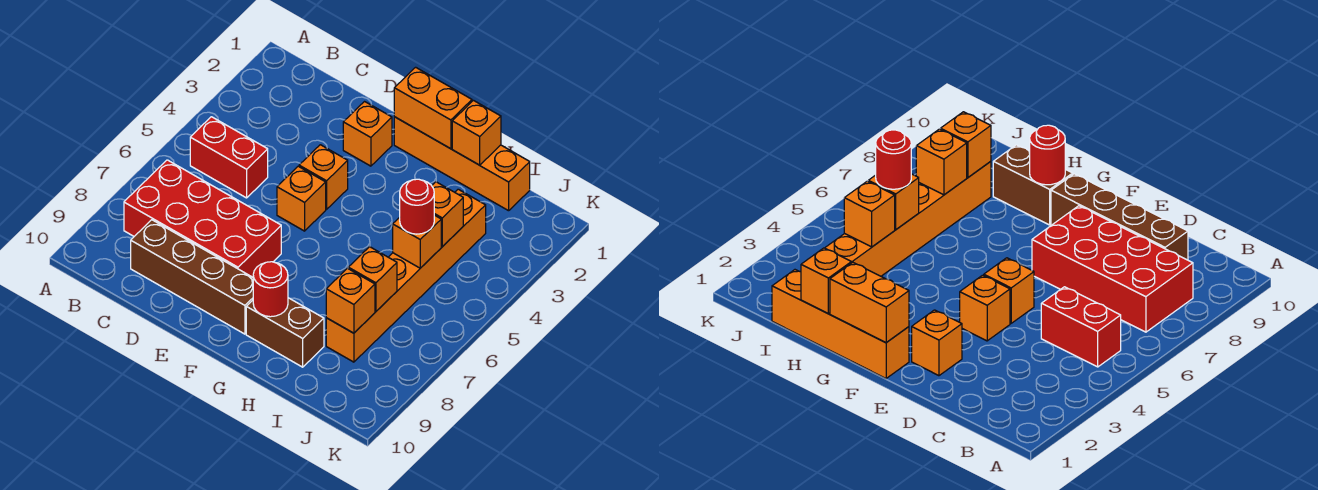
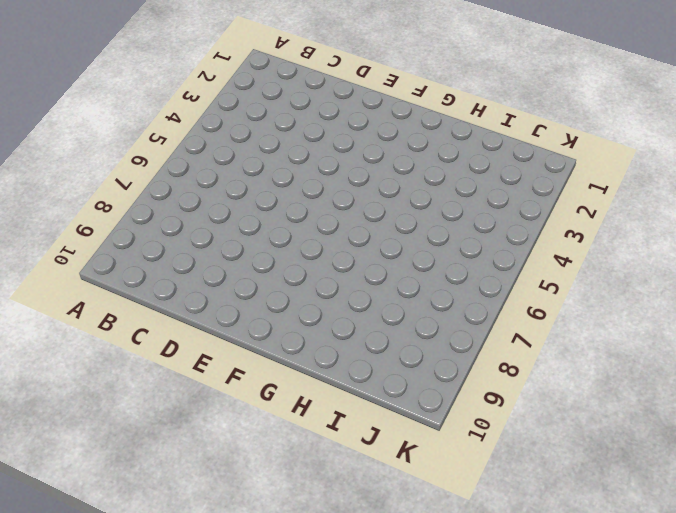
none -> red 1x2 brick [190,117,268,198]
none -> red 2x4 brick [124,160,281,277]
none -> brown 1x4 brick [131,220,253,334]

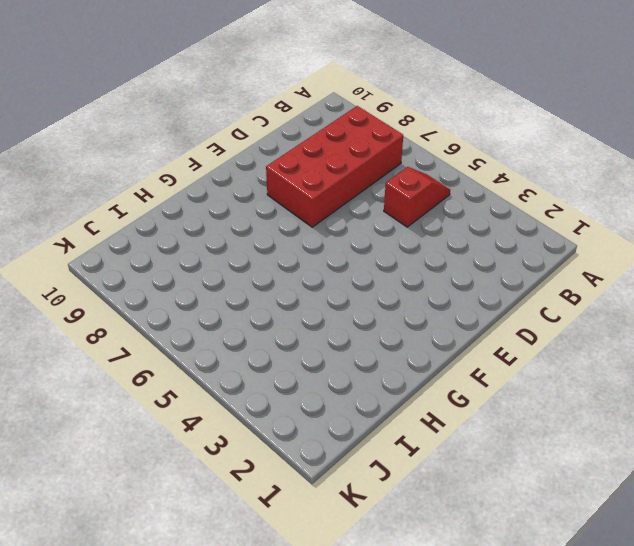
red 1x2 slope [384,167,450,227] -> red 1x2 brick [190,117,268,198]
none -> brown 1x4 brick [131,220,253,334]
none -> orange 1x1 brick [343,102,392,166]
none -> orange 1x1 brick [299,145,348,209]

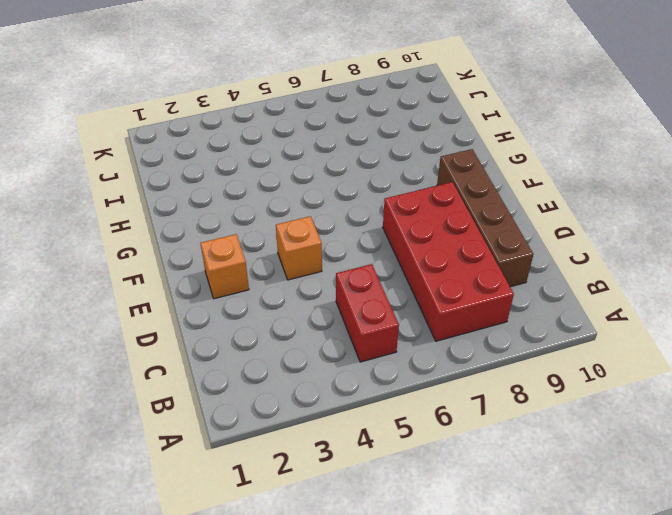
none -> orange 1x1 brick [277,166,326,231]
none -> orange 1x4 brick [394,117,530,211]
none -> brown 1x2 brick [246,298,324,367]

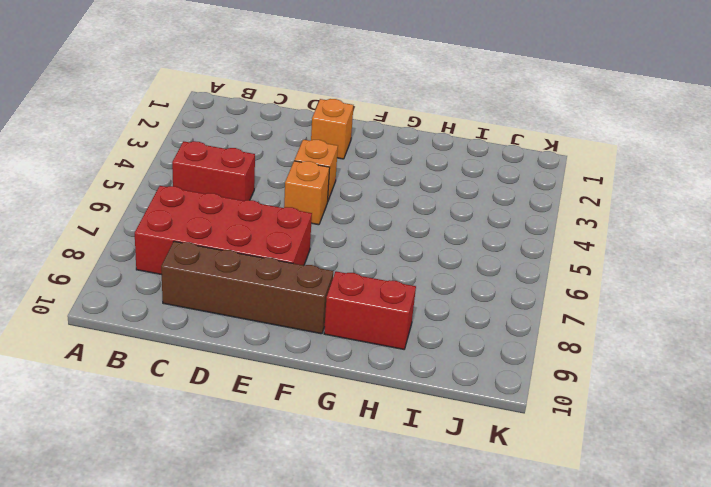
red 1x2 brick [324,271,416,349] -> brown 1x2 brick [246,298,324,367]
none -> orange 1x4 brick [394,117,530,211]
none -> orange 1x6 brick [326,189,486,362]
none -> orange 1x2 brick [394,67,472,149]

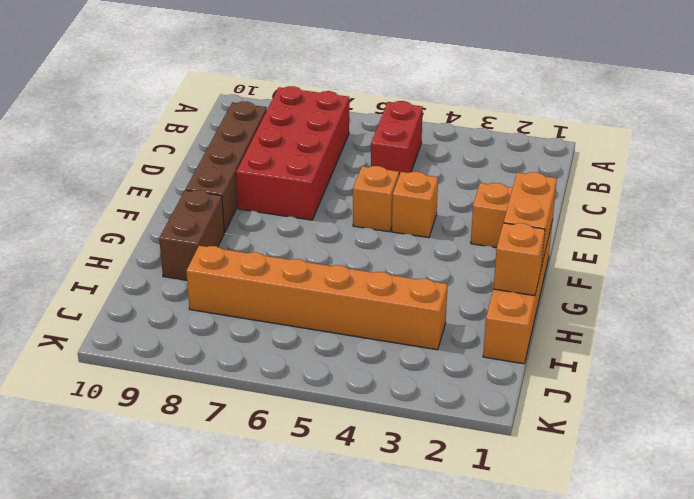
none -> red 1x1 round brick [253,262,288,317]
none -> orange 1x1 brick [432,182,463,247]
none -> orange 1x1 brick [393,215,441,268]

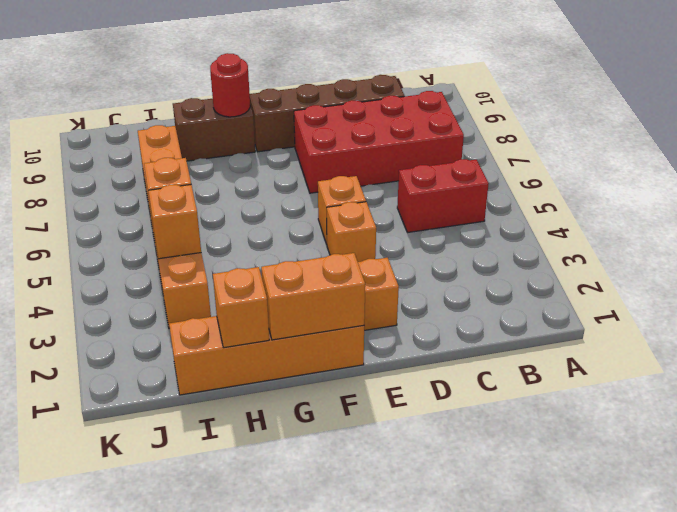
none -> orange 1x1 brick [348,247,397,311]
none -> orange 1x1 brick [326,268,375,333]
none -> red 1x1 round brick [400,179,434,234]

